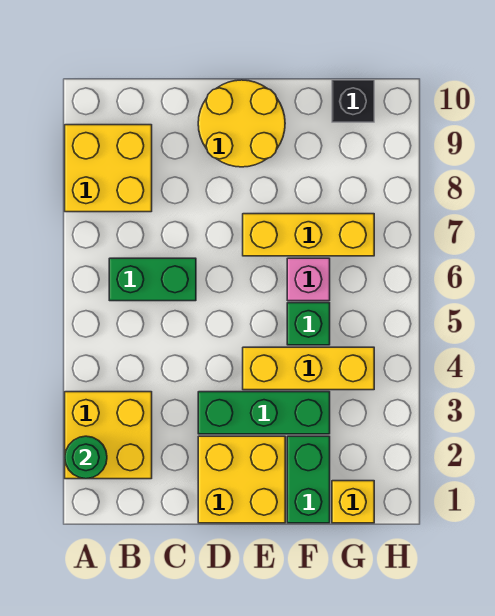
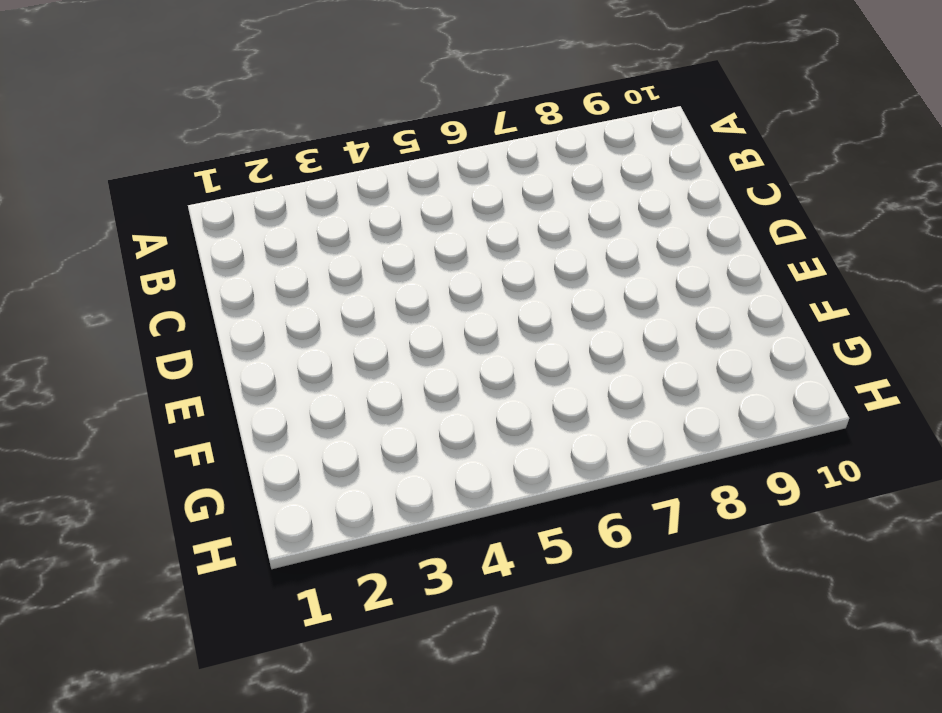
none -> yellow 2x2 brick [65,392,152,479]
none -> yellow 2x2 brick [65,125,152,212]
none -> green 1x2 brick [109,258,196,301]

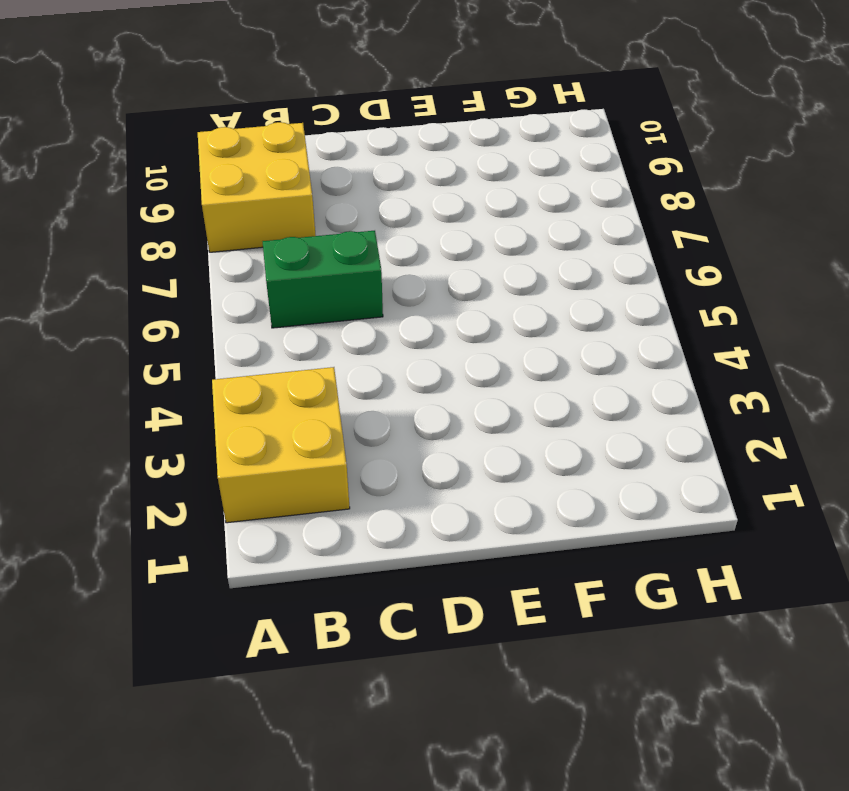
none -> yellow 2x2 brick [198,436,285,523]
none -> green 1x3 brick [198,392,330,434]
none -> yellow 2x2 round brick [198,80,285,167]

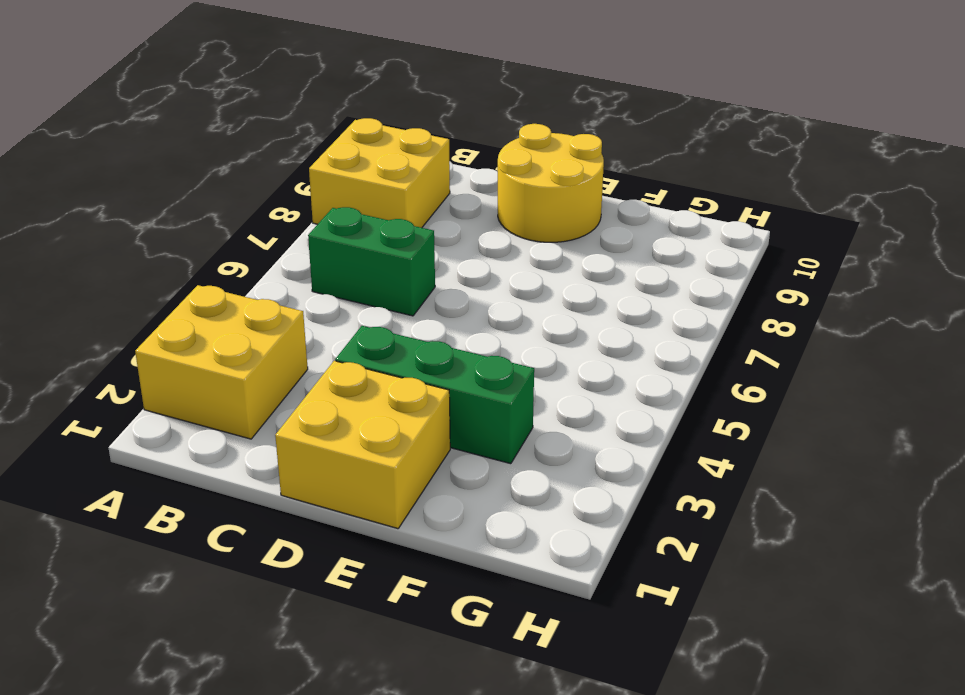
none -> yellow 1x3 brick [243,347,374,390]
none -> yellow 1x3 brick [243,214,374,256]
none -> green 1x2 brick [287,436,330,523]

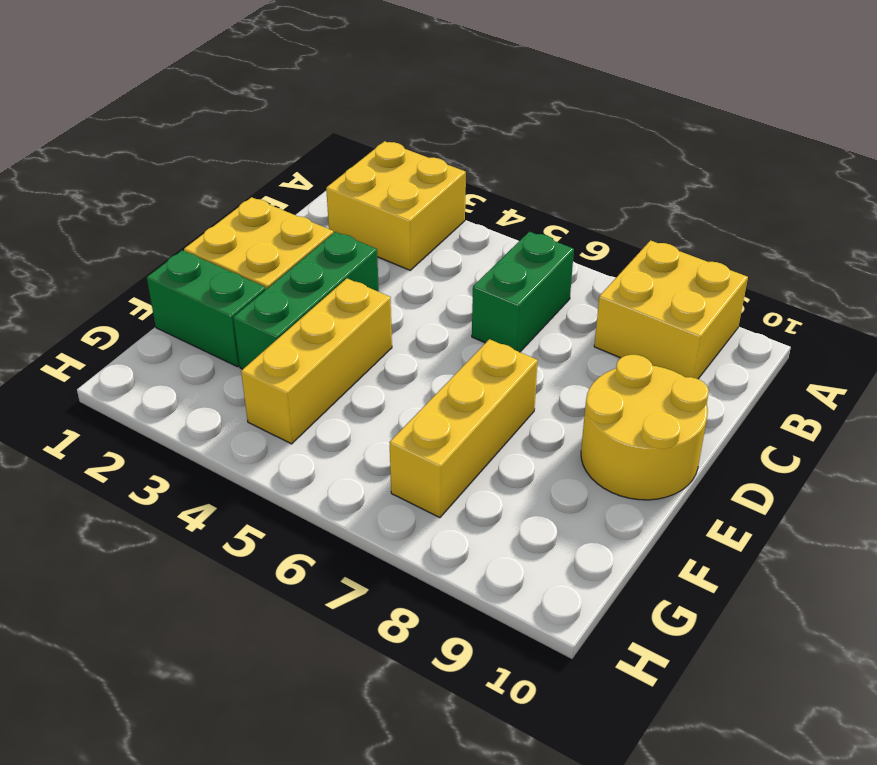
none -> green 1x1 brick [287,303,330,345]
none -> pink 1x1 brick [287,258,330,301]
none -> yellow 1x1 brick [332,481,374,523]

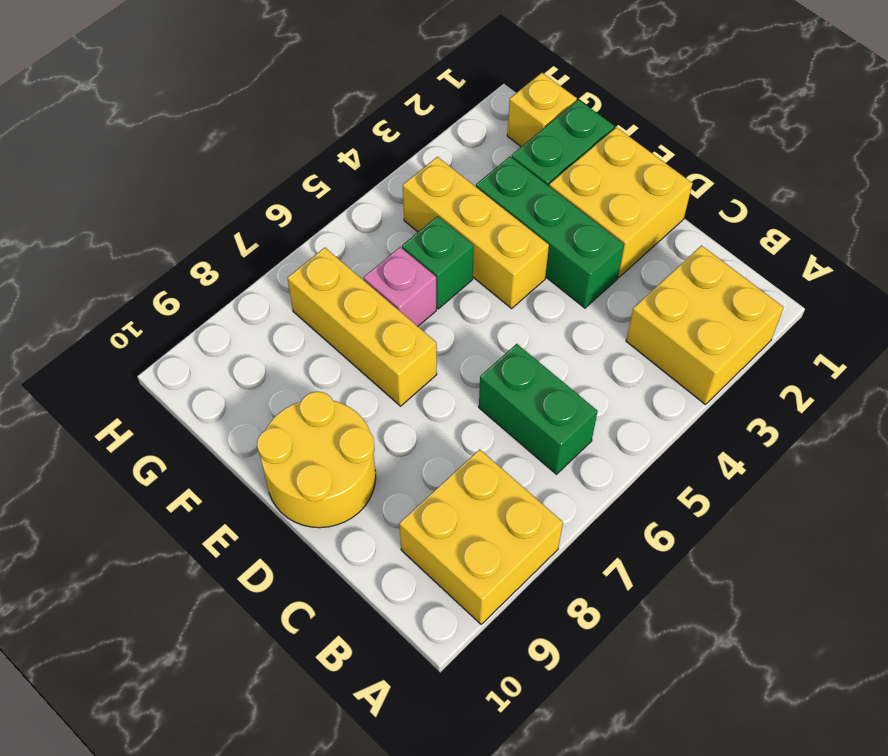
none -> black 1x1 brick [332,80,374,122]
none -> green 1x1 round brick [65,436,107,479]

